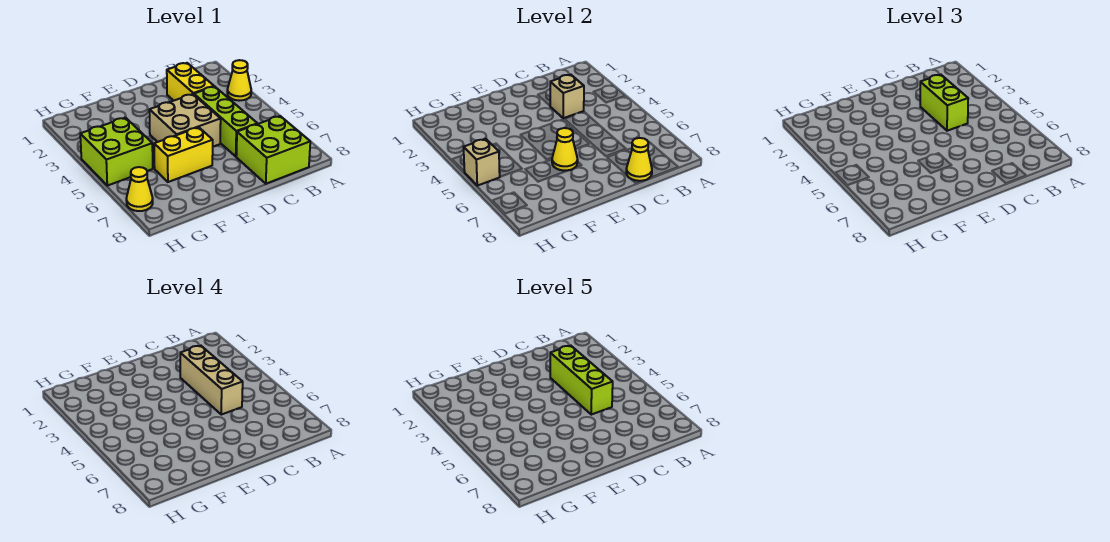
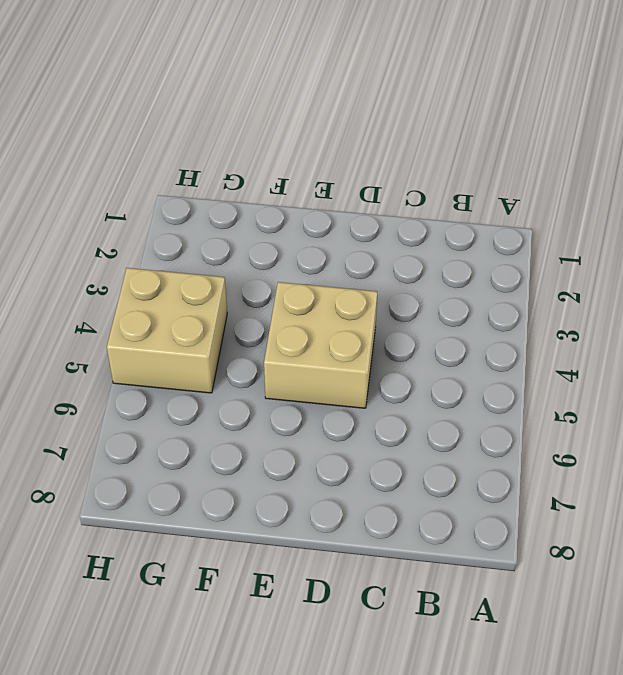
tan 2x2 brick [107,268,227,393] -> lime 2x2 brick [80,118,153,186]
none -> yellow 1x1 cone [227,60,251,101]
none -> lime 2x2 brick [236,116,310,184]
none -> yellow 1x2 brick [167,63,214,101]

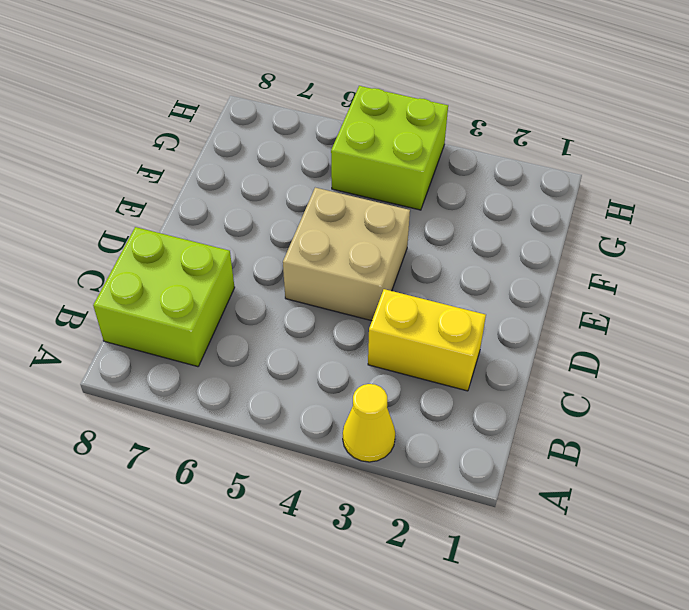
none -> lime 1x3 brick [194,86,257,156]
none -> yellow 1x2 brick [154,127,213,182]
none -> yellow 1x1 cone [126,167,153,211]

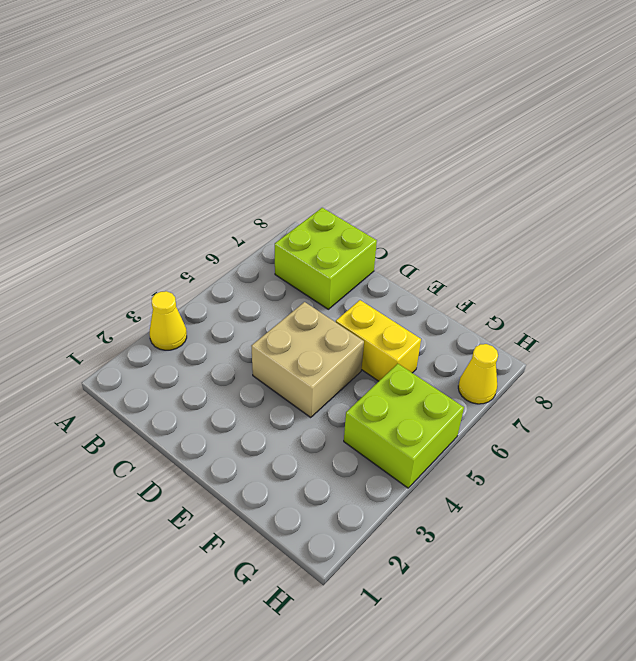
none -> yellow 1x2 brick [167,63,214,101]
none -> lime 1x3 brick [194,86,257,156]
none -> tan 1x1 brick [550,75,584,118]

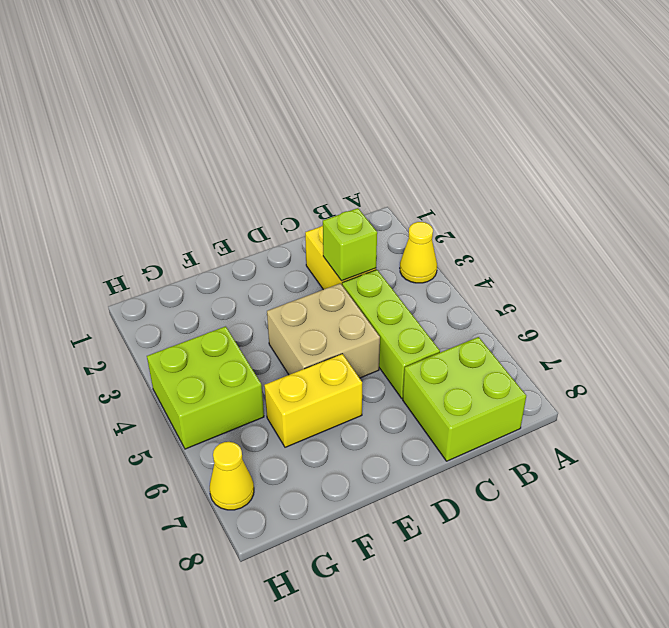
lime 1x1 brick [323,208,377,281] -> tan 1x1 brick [550,75,584,118]
none -> yellow 1x1 cone [626,138,652,181]
none -> yellow 1x1 cone [552,128,578,171]
none -> tan 1x1 brick [464,139,500,186]

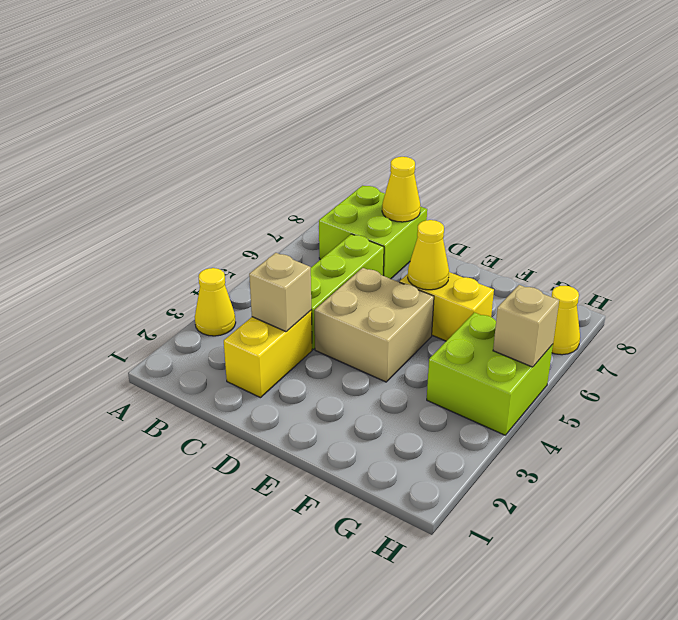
none -> lime 1x2 brick [920,75,968,131]
none -> tan 1x3 brick [180,346,243,415]
none -> lime 1x3 brick [550,346,613,415]

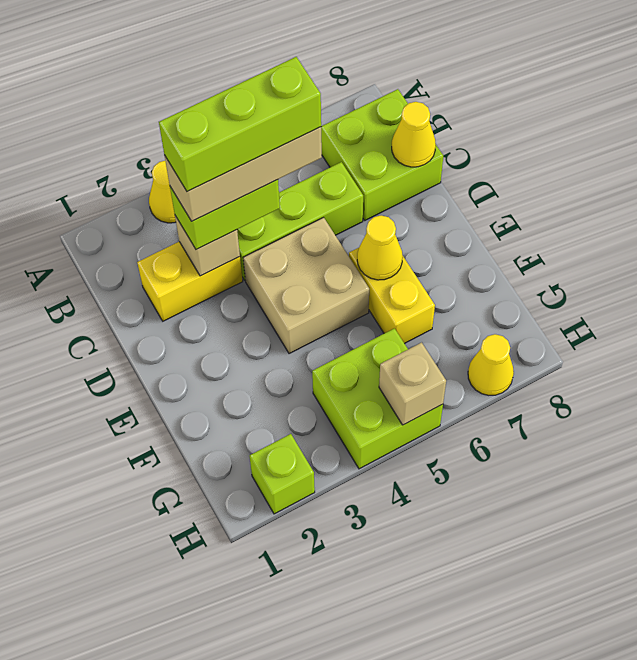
lime 1x1 brick [249,434,315,514] -> none

